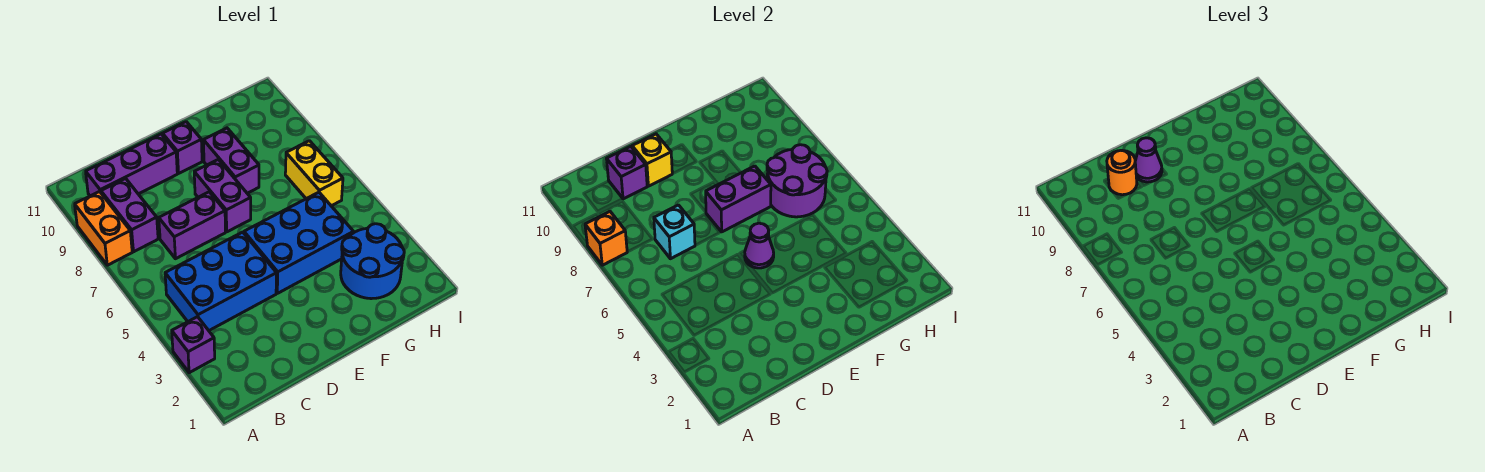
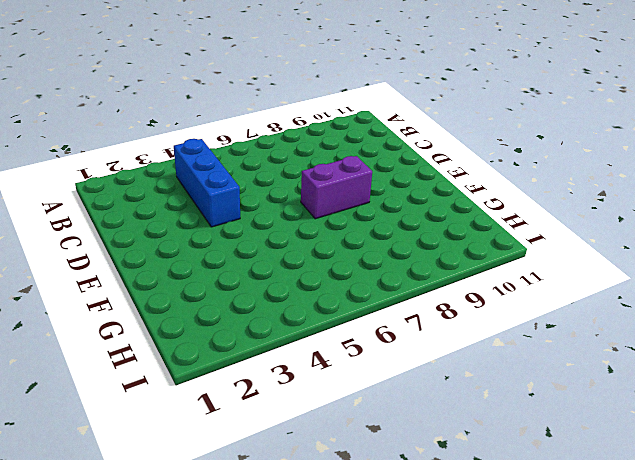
blue 1x3 brick [174,139,240,227] -> blue 2x3 brick [165,232,277,330]
none -> purple 1x1 brick [172,317,215,373]
none -> orange 1x2 brick [75,192,132,265]
none -> purple 1x2 brick [101,178,158,252]

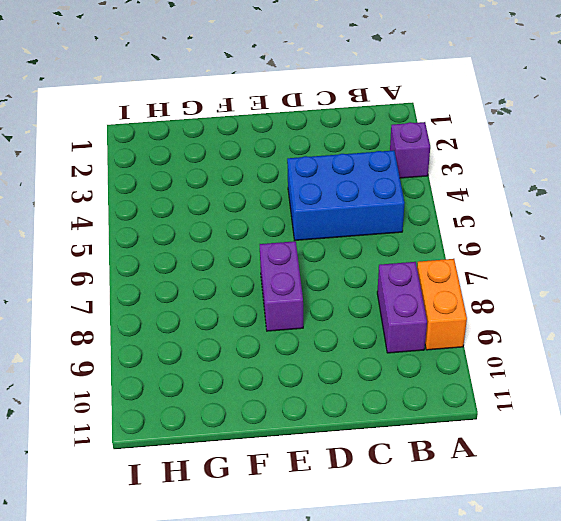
none -> purple 1x3 brick [86,134,177,196]
none -> purple 1x2 brick [159,192,225,259]
none -> blue 2x3 brick [244,192,353,293]

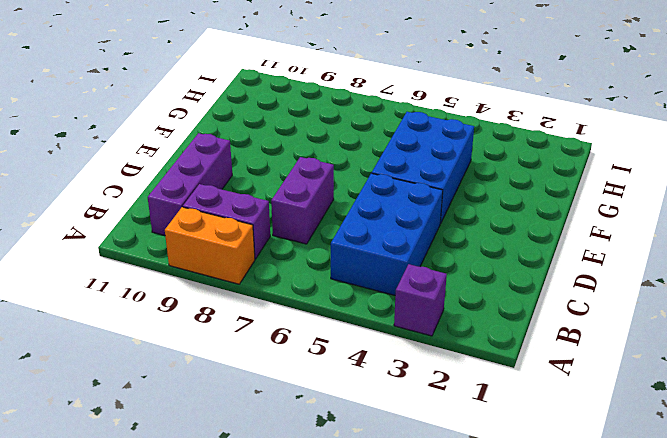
none -> purple 1x2 brick [194,160,251,232]
none -> purple 1x1 brick [162,122,202,173]
none -> purple 1x2 brick [203,128,259,193]

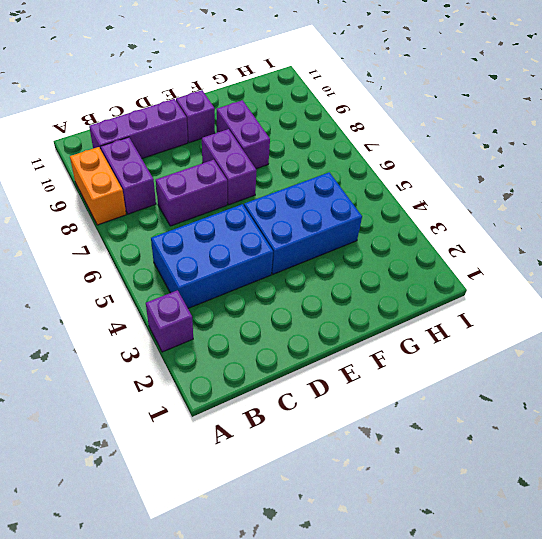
none -> blue 2x2 round brick [341,224,404,299]
none -> yellow 1x2 brick [285,141,343,206]
none -> orange 1x1 brick [585,212,627,265]

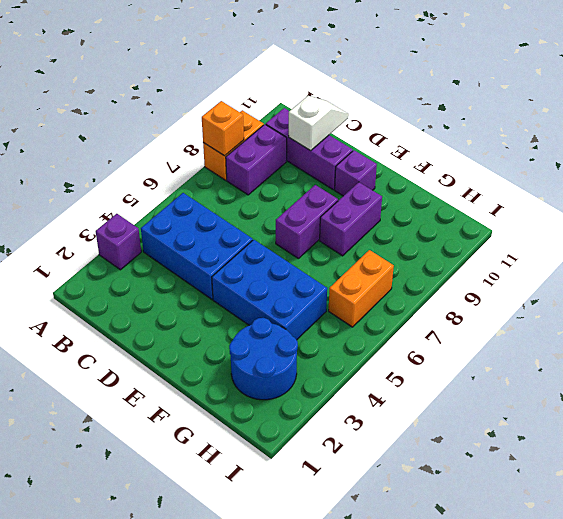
white 1x2 slope [289,96,348,151] -> purple 1x1 brick [607,146,647,199]
orange 1x2 brick [329,250,394,327] -> yellow 1x2 brick [285,141,343,206]
none -> purple 1x2 brick [159,192,225,259]
none -> cyan 1x1 brick [654,205,695,259]
none -> yellow 1x1 brick [632,134,672,186]

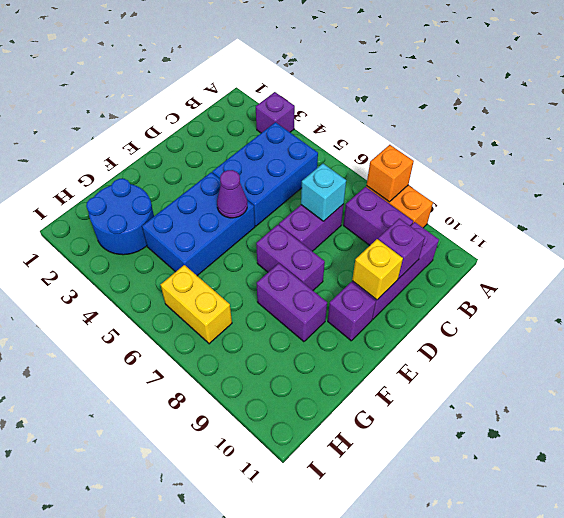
none -> purple 1x2 brick [706,166,771,232]
none -> purple 2x2 round brick [767,145,827,217]
none -> orange 1x1 round brick [1107,150,1137,195]

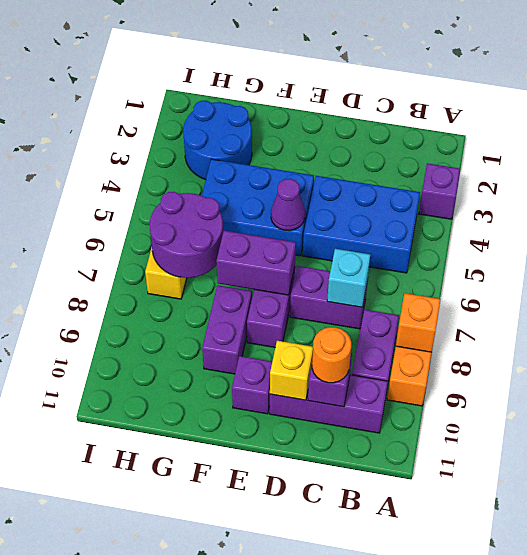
none -> purple 1x1 cone [1135,138,1162,182]

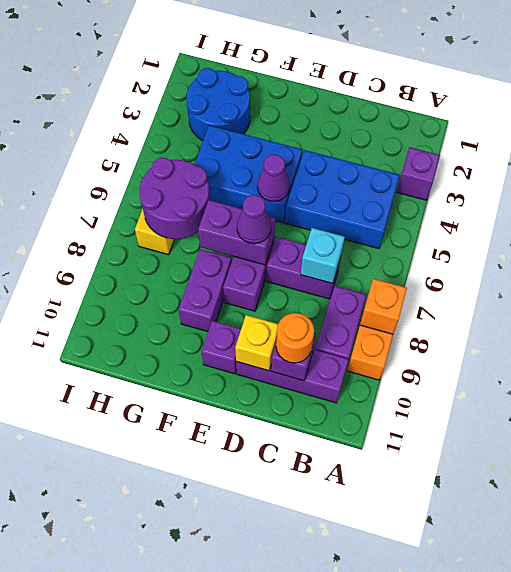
purple 1x1 cone [237,195,271,244] -> purple 1x1 cone moved to [1135,138,1162,182]

